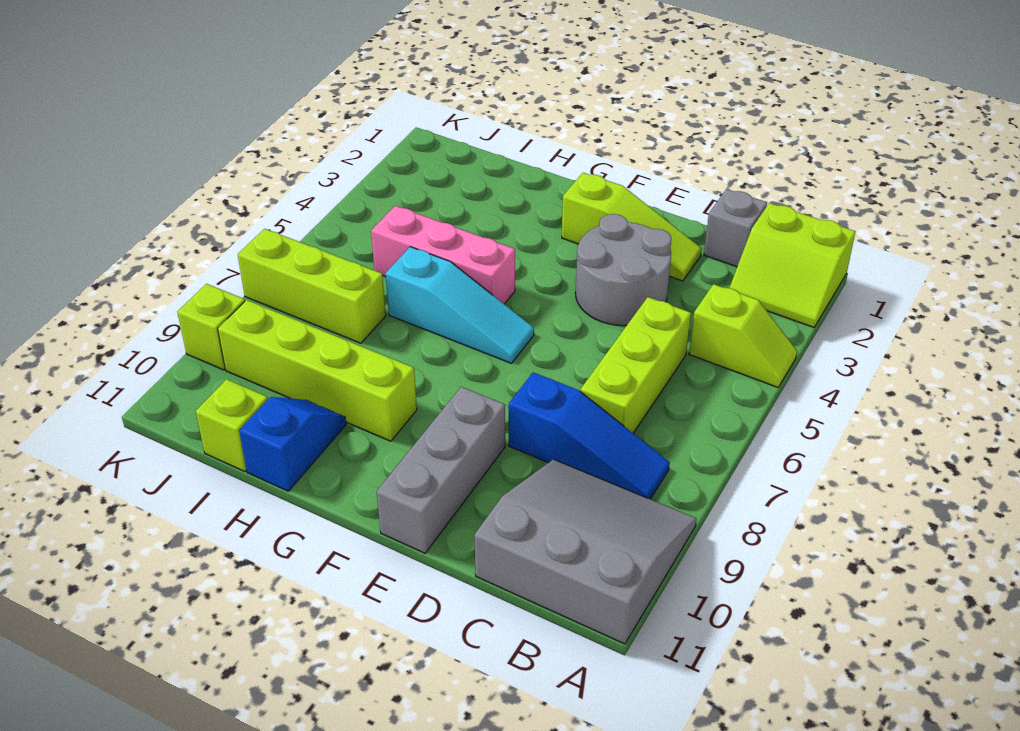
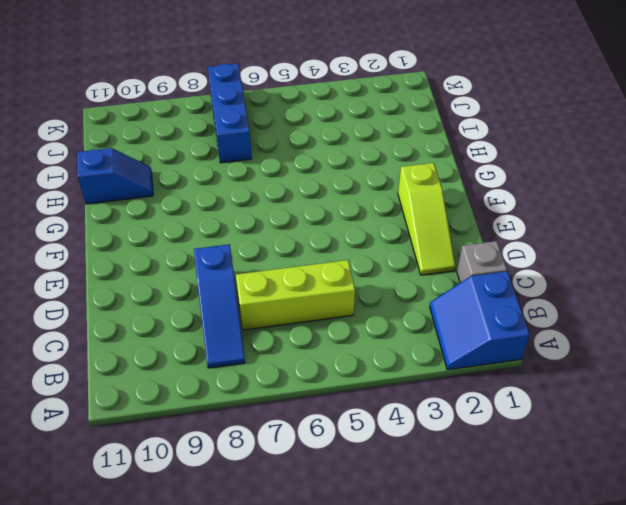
blue 2x2 slope [430,271,530,370] -> lime 2x2 slope [730,203,856,327]
blue 1x3 brick [208,64,252,163] -> lime 1x3 brick [238,229,386,343]
none -> lime 1x2 slope [689,284,797,387]
none -> grey 3x3 slope [474,459,697,644]
none -> grey 2x2 round brick [575,214,671,326]

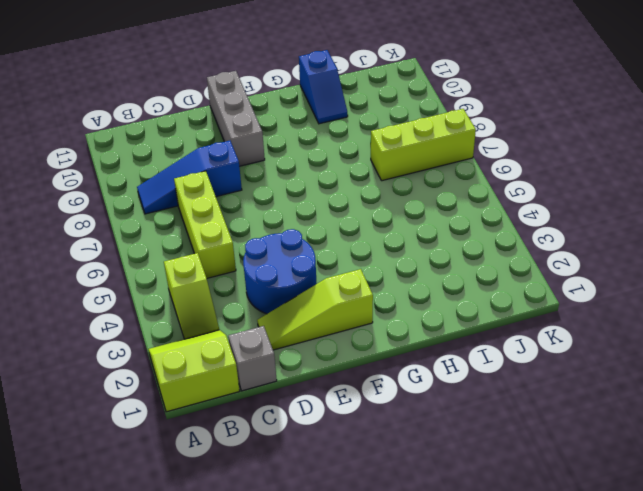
lime 1x2 slope [164,253,219,339] -> lime 1x2 slope turned to [689,284,797,387]
blue 2x2 round brick [243,229,317,314] -> grey 2x2 round brick [575,214,671,326]
none -> grey 3x3 slope [474,459,697,644]
none -> cyan 1x3 slope [386,247,534,363]
none -> pink 1x3 brick [371,206,515,304]

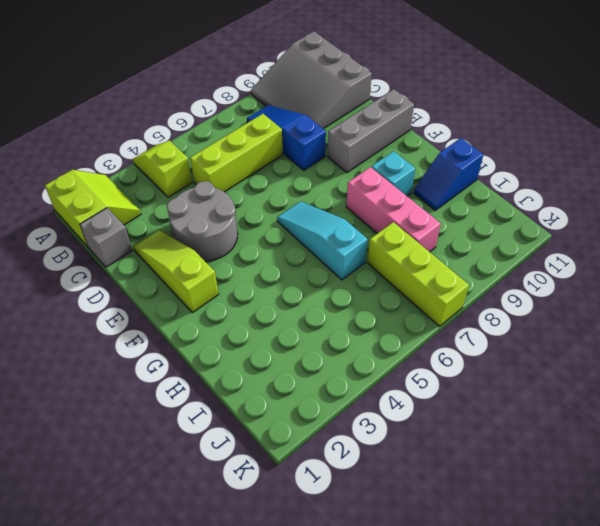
pink 1x3 brick [346,167,441,252] -> pink 1x3 brick moved to [371,206,515,304]
cyan 1x1 brick [372,151,415,196] -> lime 1x4 brick [218,300,417,441]
none -> lime 1x1 brick [196,379,268,472]
none -> lime 1x1 brick [177,284,245,370]

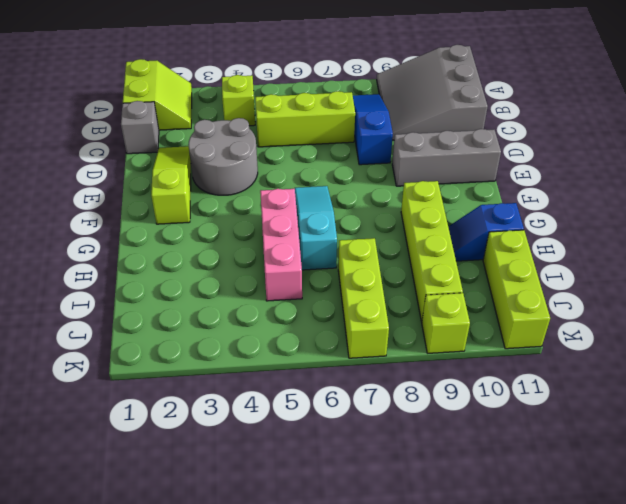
lime 1x3 brick [483,230,550,349] -> lime 1x1 brick [196,379,268,472]

